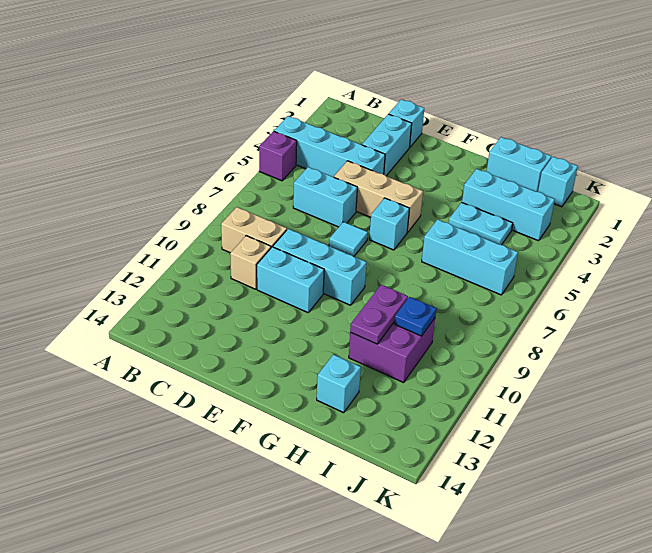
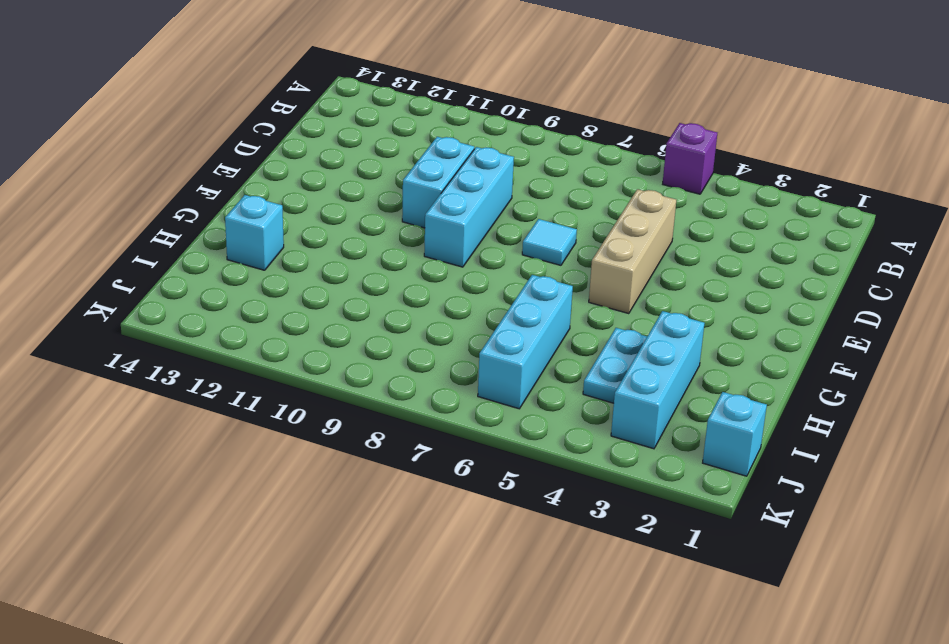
none -> cyan 1x4 brick [274,116,385,177]
none -> tan 1x2 brick [221,207,287,253]
none -> cyan 1x2 brick [293,167,357,227]

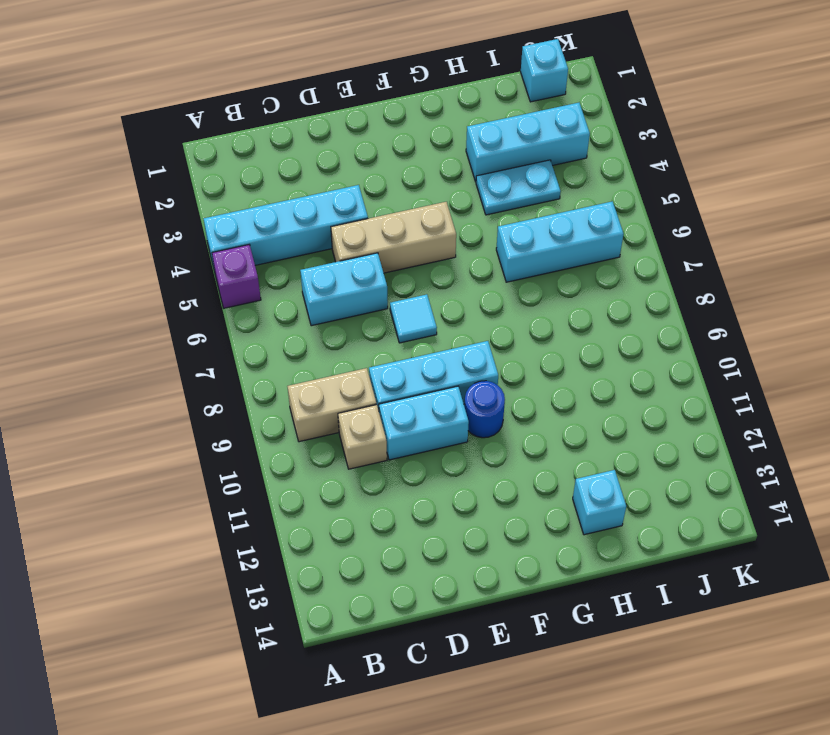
blue 1x1 round brick [464,381,505,438] -> none
none -> cyan 1x1 brick [389,99,424,147]
none -> cyan 1x2 brick [362,114,412,176]
none -> cyan 1x1 brick [369,198,409,250]

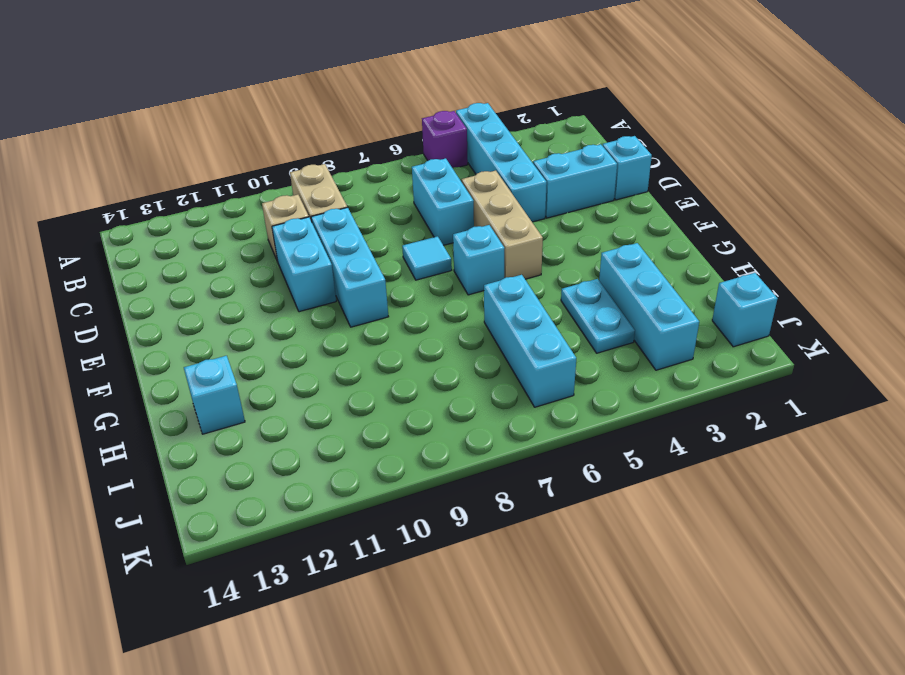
none -> cyan 1x2 brick [487,137,551,192]
none -> purple 2x2 brick [349,318,435,383]
none -> purple 1x2 plate [350,285,408,344]

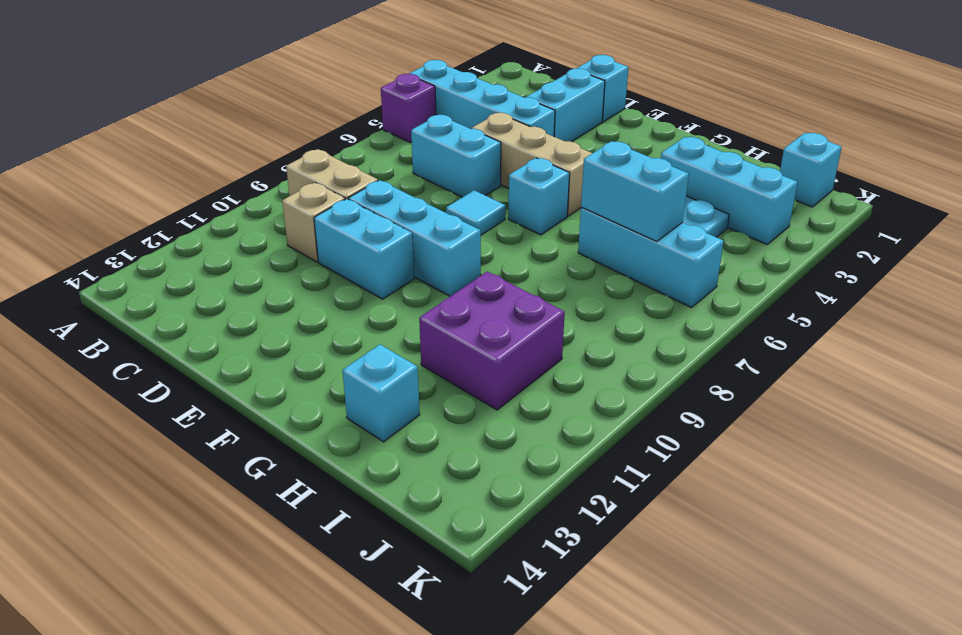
cyan 1x2 brick [581,141,689,242] -> cyan 1x2 brick moved to [487,137,551,192]
none -> purple 1x2 plate [350,285,408,344]
none -> blue 1x1 plate [394,297,436,336]

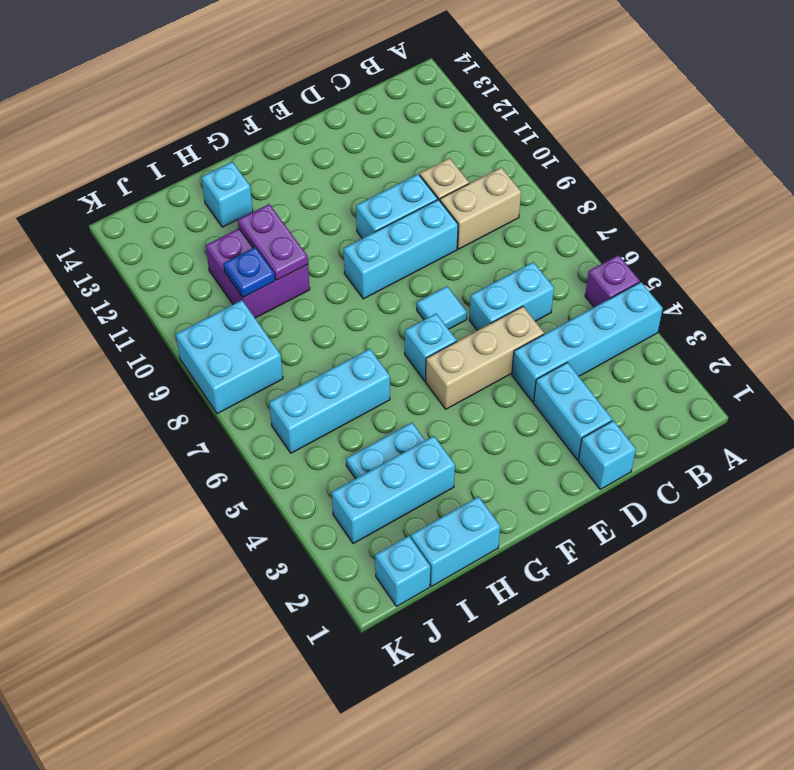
cyan 2x2 brick [176,300,283,414] -> none

